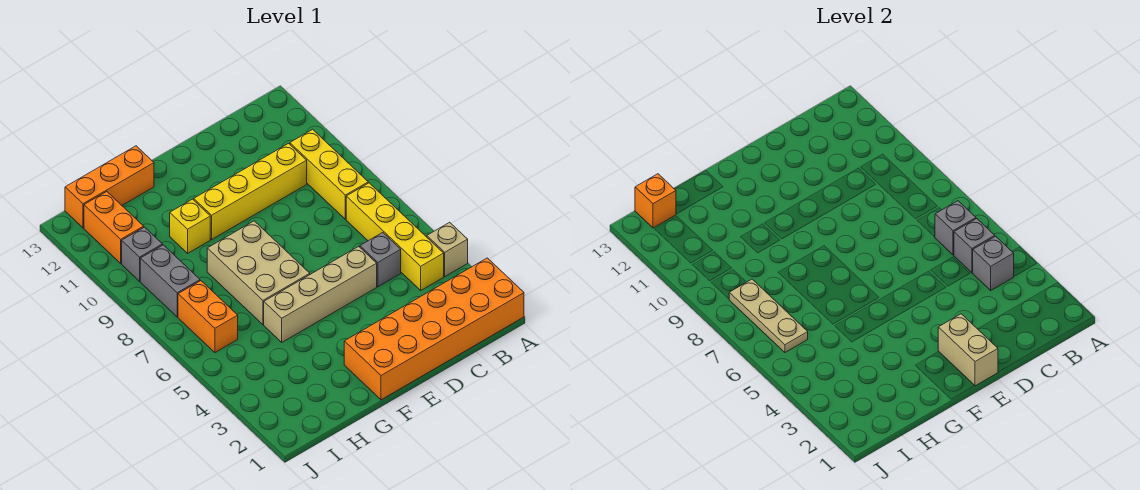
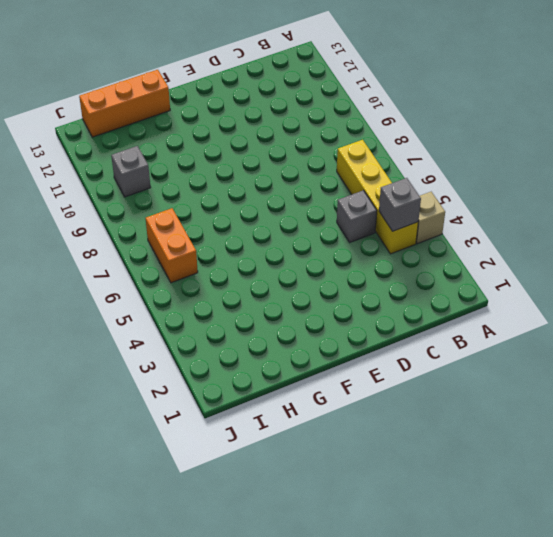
none -> orange 2x6 brick [344,258,524,400]
none -> yellow 1x3 brick [290,129,368,219]
none -> yellow 1x4 brick [194,143,307,239]

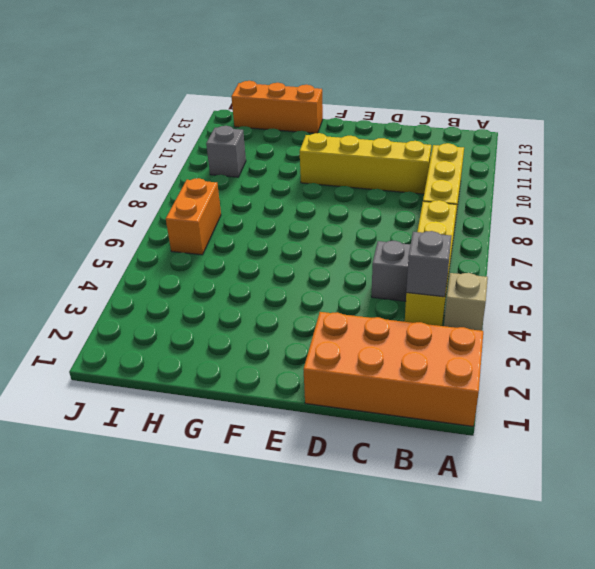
orange 2x4 brick [303,312,483,426] -> orange 2x6 brick [344,258,524,400]
none -> tan 1x4 brick [264,246,377,342]
none -> tan 2x3 brick [207,221,310,325]
none -> yellow 1x1 brick [170,199,210,253]

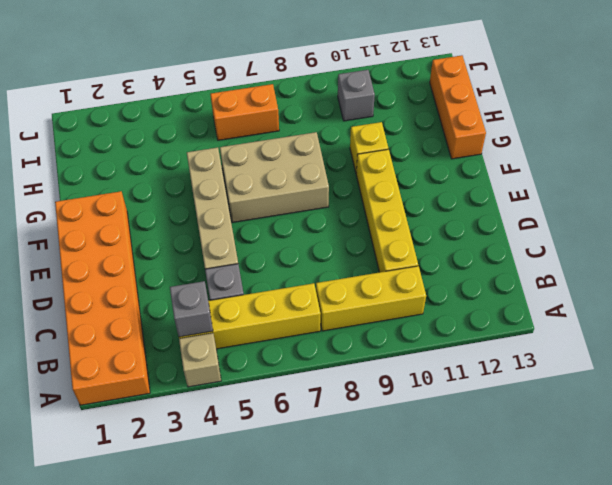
none -> grey 1x2 brick [140,245,200,317]
none -> orange 1x2 brick [84,192,144,263]
none -> grey 1x1 brick [954,219,995,273]

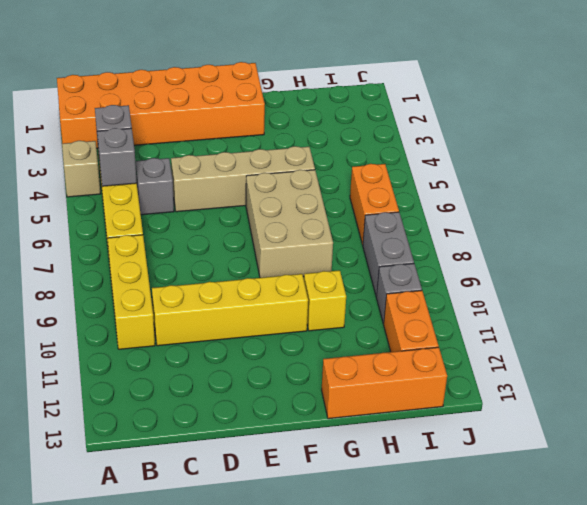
none -> grey 1x1 brick [935,201,976,255]
none -> tan 1x2 brick [938,314,998,386]
none -> tan 1x3 plate [729,279,808,352]

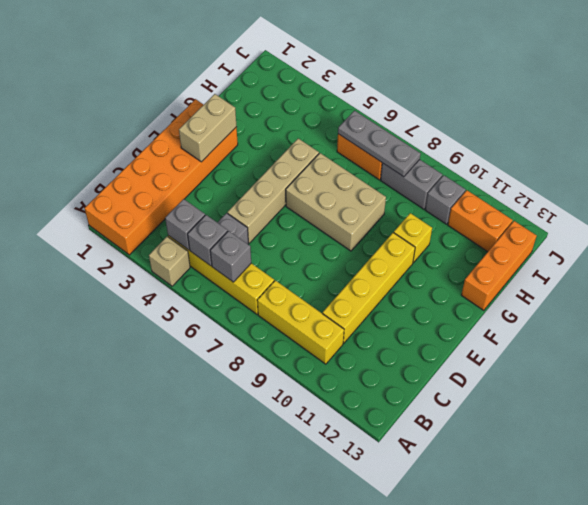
tan 1x2 brick [179,94,237,162] -> tan 1x2 brick turned to [938,314,998,386]
grey 1x3 plate [338,110,420,177] -> tan 1x3 plate [729,279,808,352]
none -> orange 1x1 brick [635,174,676,228]

